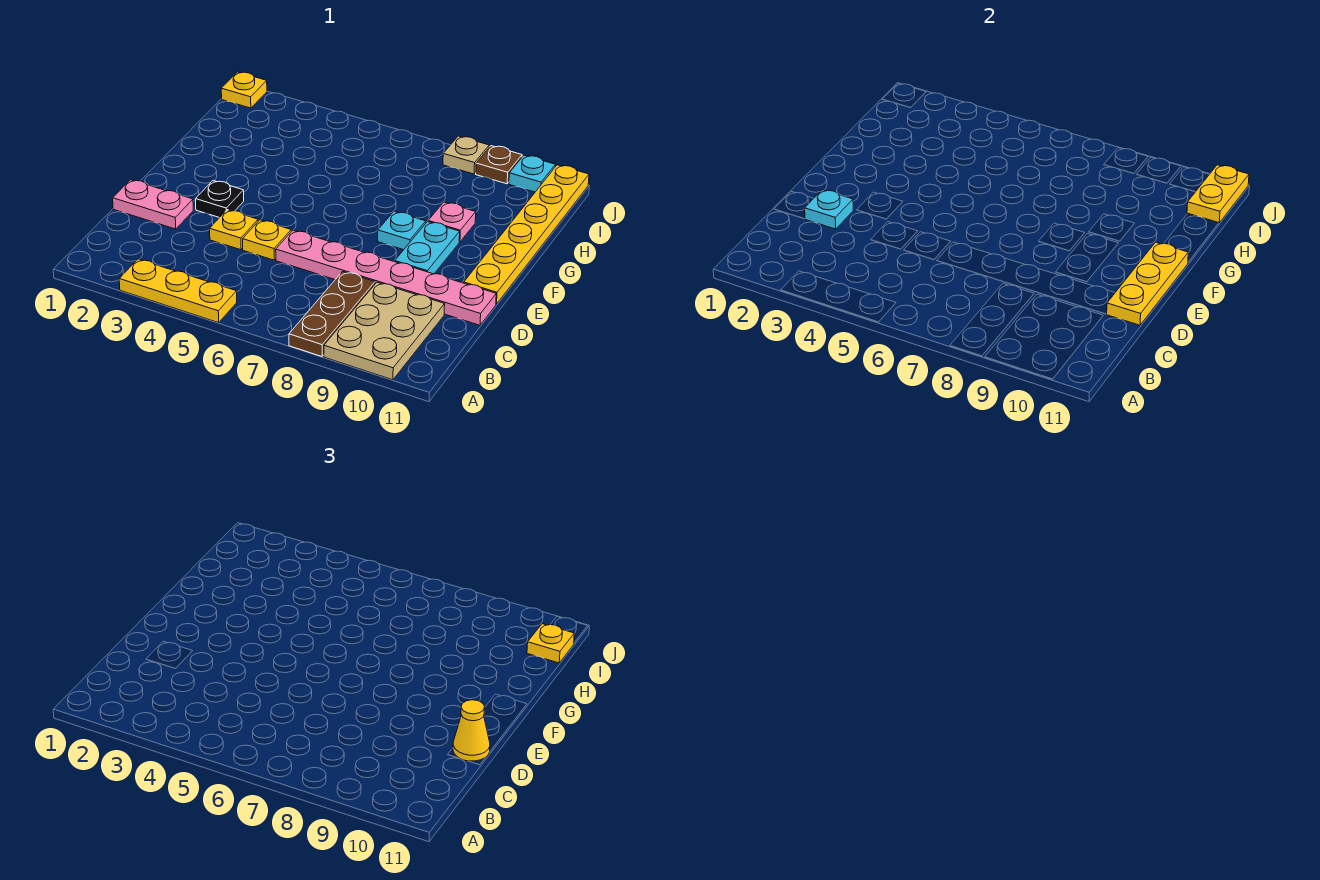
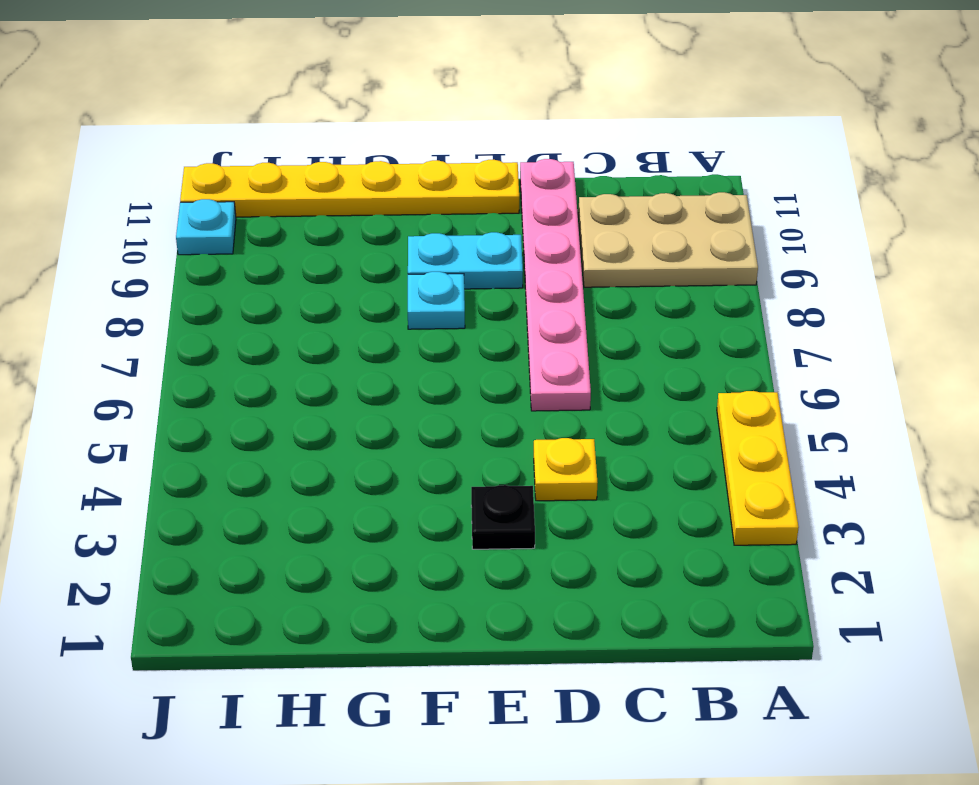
none -> brown 1x3 plate [289,271,375,356]
none -> pink 1x2 plate [113,180,193,229]
none -> yellow 1x1 plate [243,220,291,260]

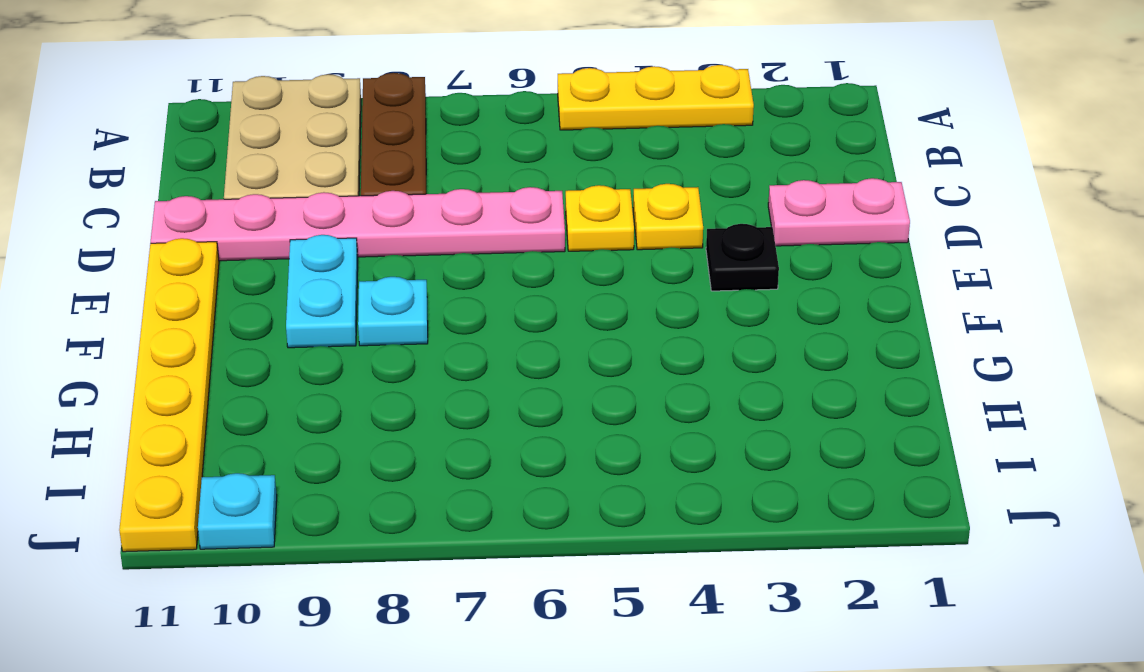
none -> pink 1x1 plate [428,202,476,242]
none -> yellow 1x1 plate [221,72,267,108]
none -> tan 1x1 plate [443,136,489,174]

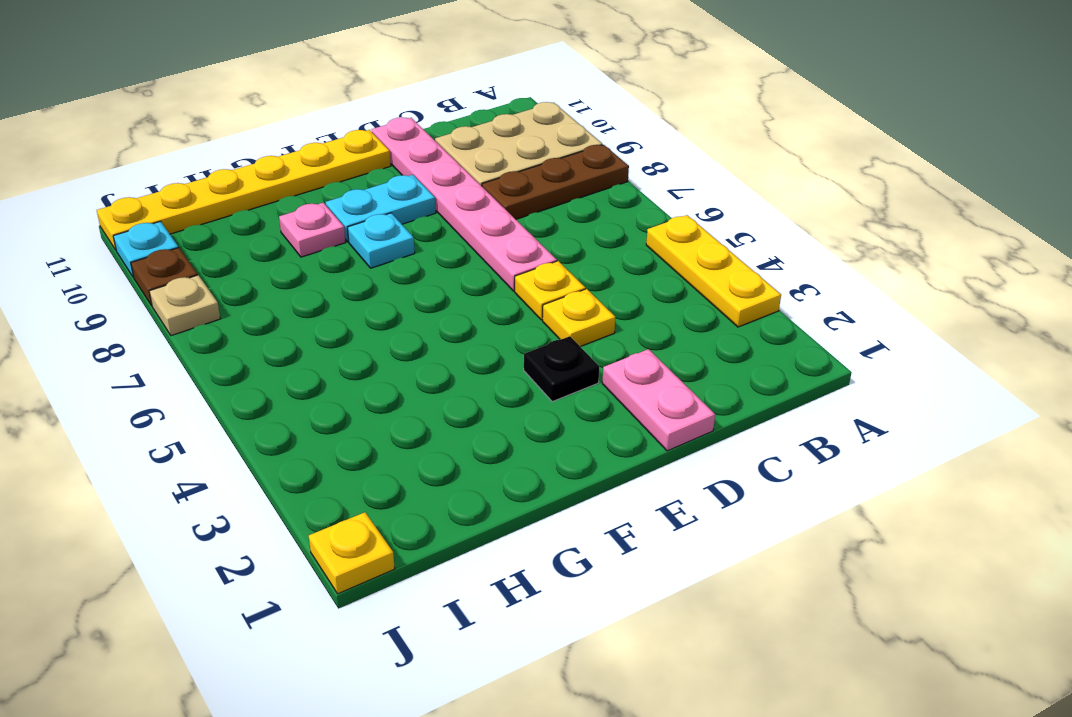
none -> cyan 1x1 plate [805,190,853,229]
none -> yellow 1x3 plate [1107,242,1188,325]
none -> yellow 1x2 plate [1187,165,1249,223]

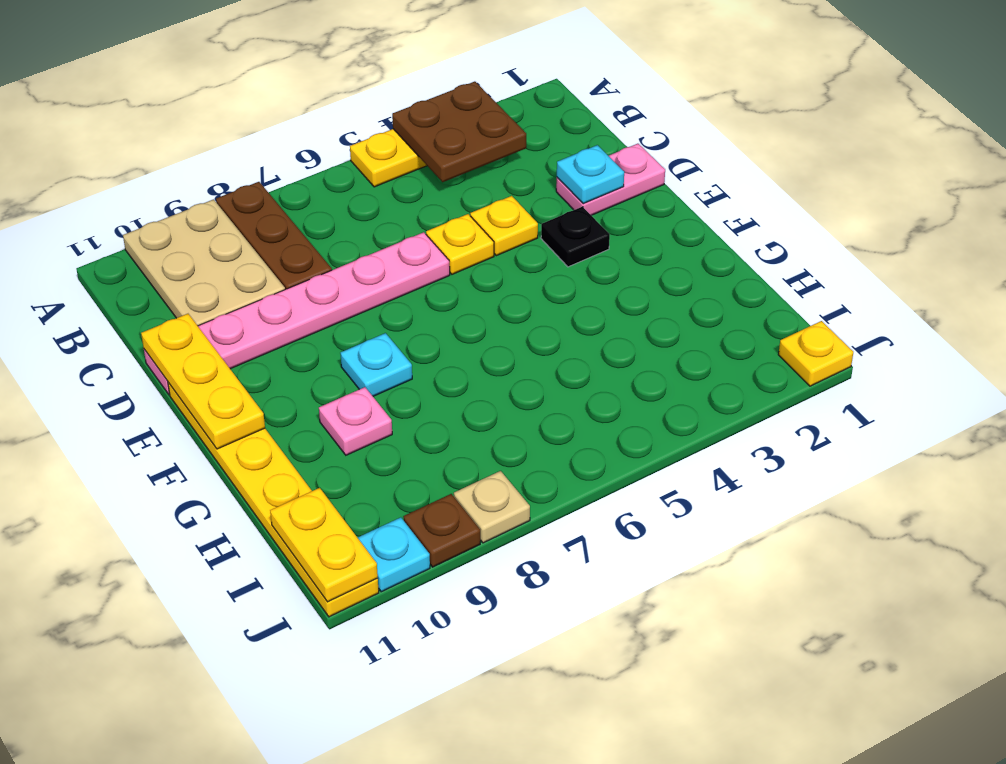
brown 2x2 plate [392,81,526,182] -> none
none -> cyan 1x2 plate [395,221,460,274]
none -> yellow 1x1 cone [453,700,490,761]
none -> yellow 1x1 plate [527,624,574,663]

